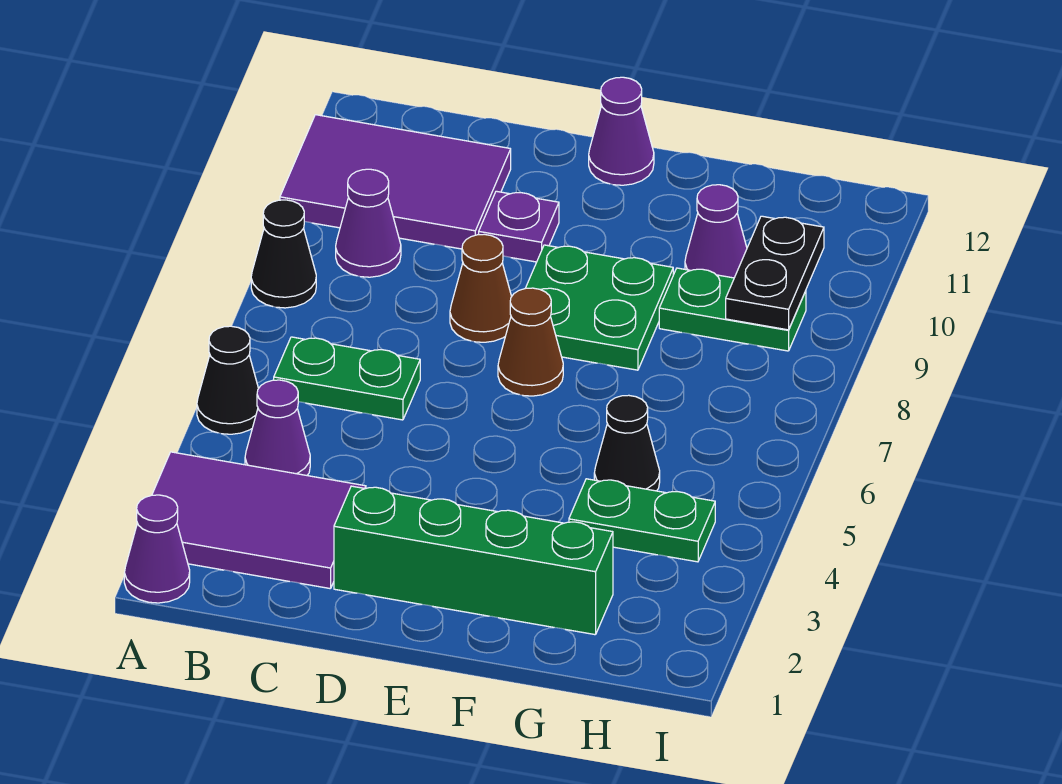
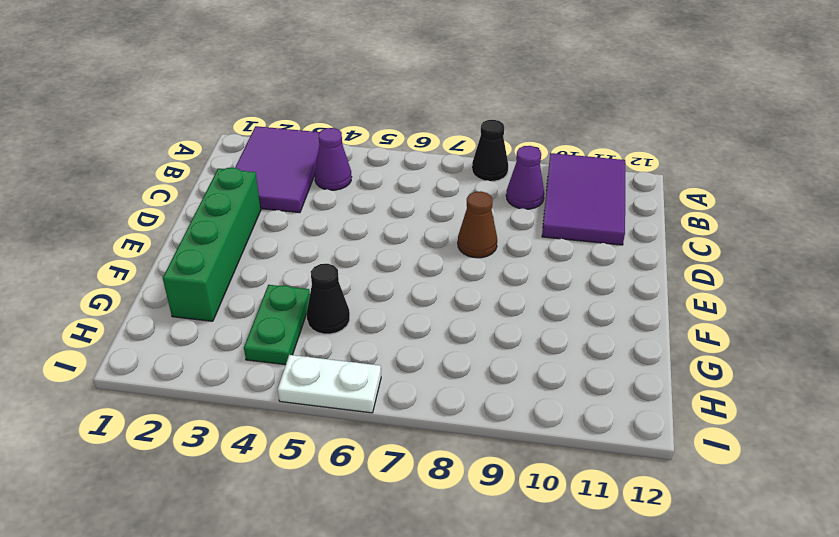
white 1x2 plate [278,355,381,413] -> none
none -> purple 1x1 cone [124,495,190,603]
none -> black 1x1 cone [197,326,259,434]
none -> green 1x2 plate [274,337,420,420]

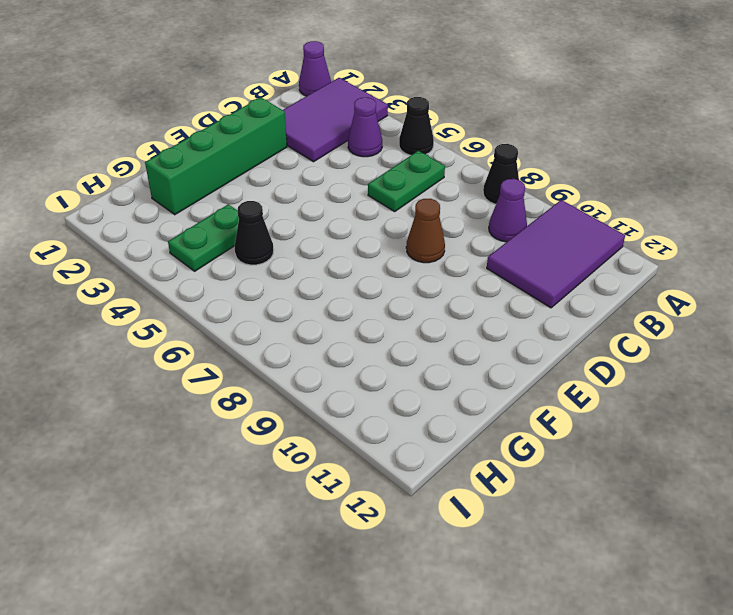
none -> purple 1x1 plate [479,191,559,262]
none -> brown 1x1 cone [498,288,563,396]
none -> green 2x2 plate [526,245,673,370]

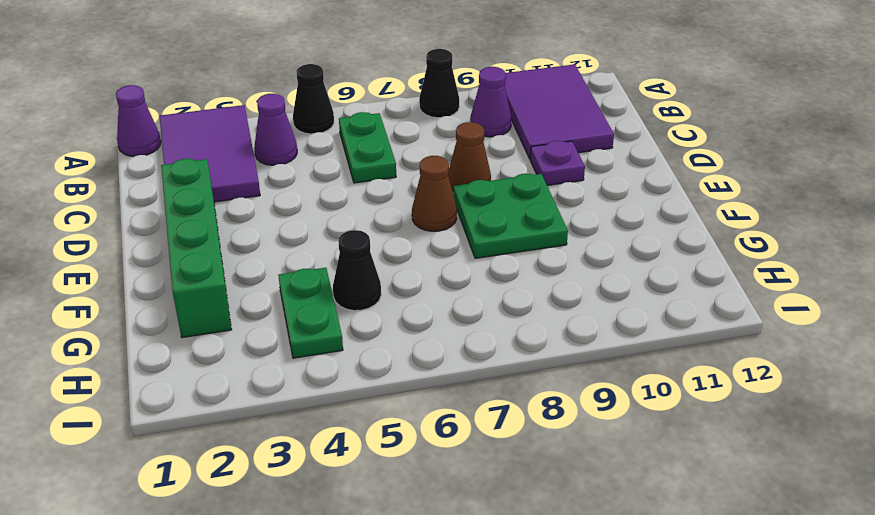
none -> purple 1x1 cone [589,77,654,185]
none -> green 1x2 plate [659,268,806,351]
none -> purple 1x1 cone [685,185,747,278]

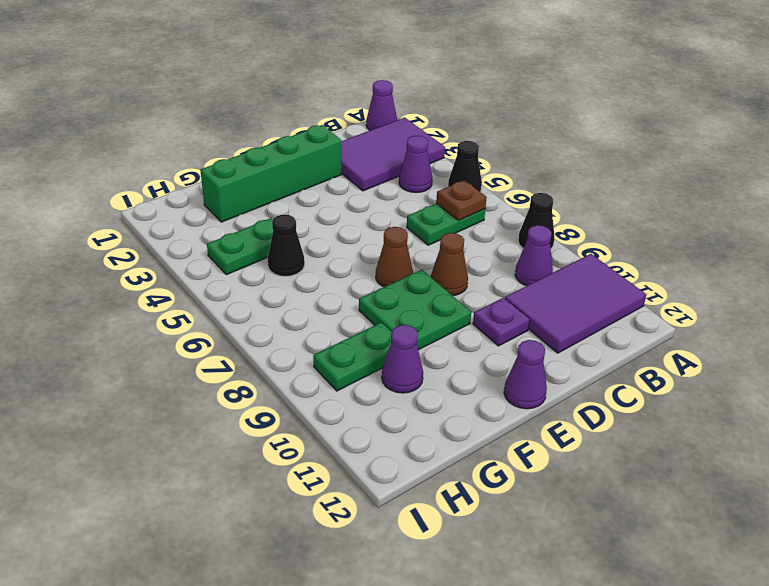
brown 1x1 plate [436,180,487,220] -> none
none -> black 1x2 plate [726,216,824,330]

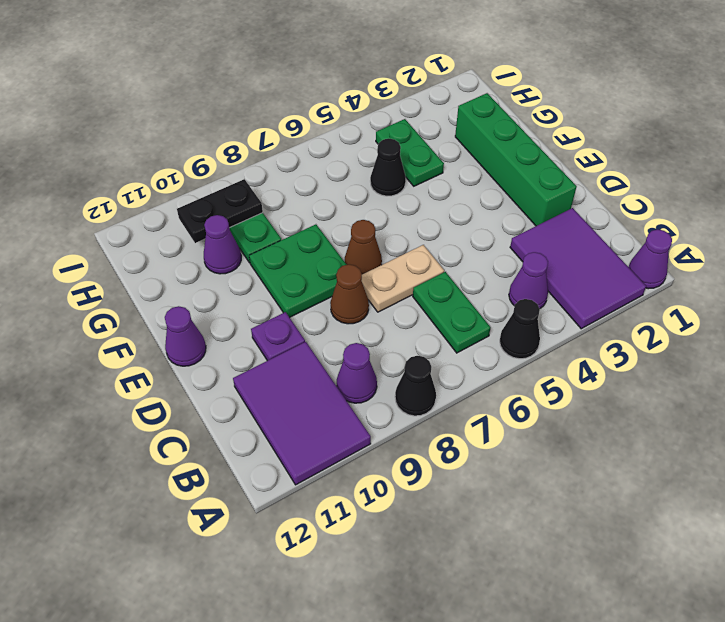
tan 1x2 plate [361,245,444,312] -> none

